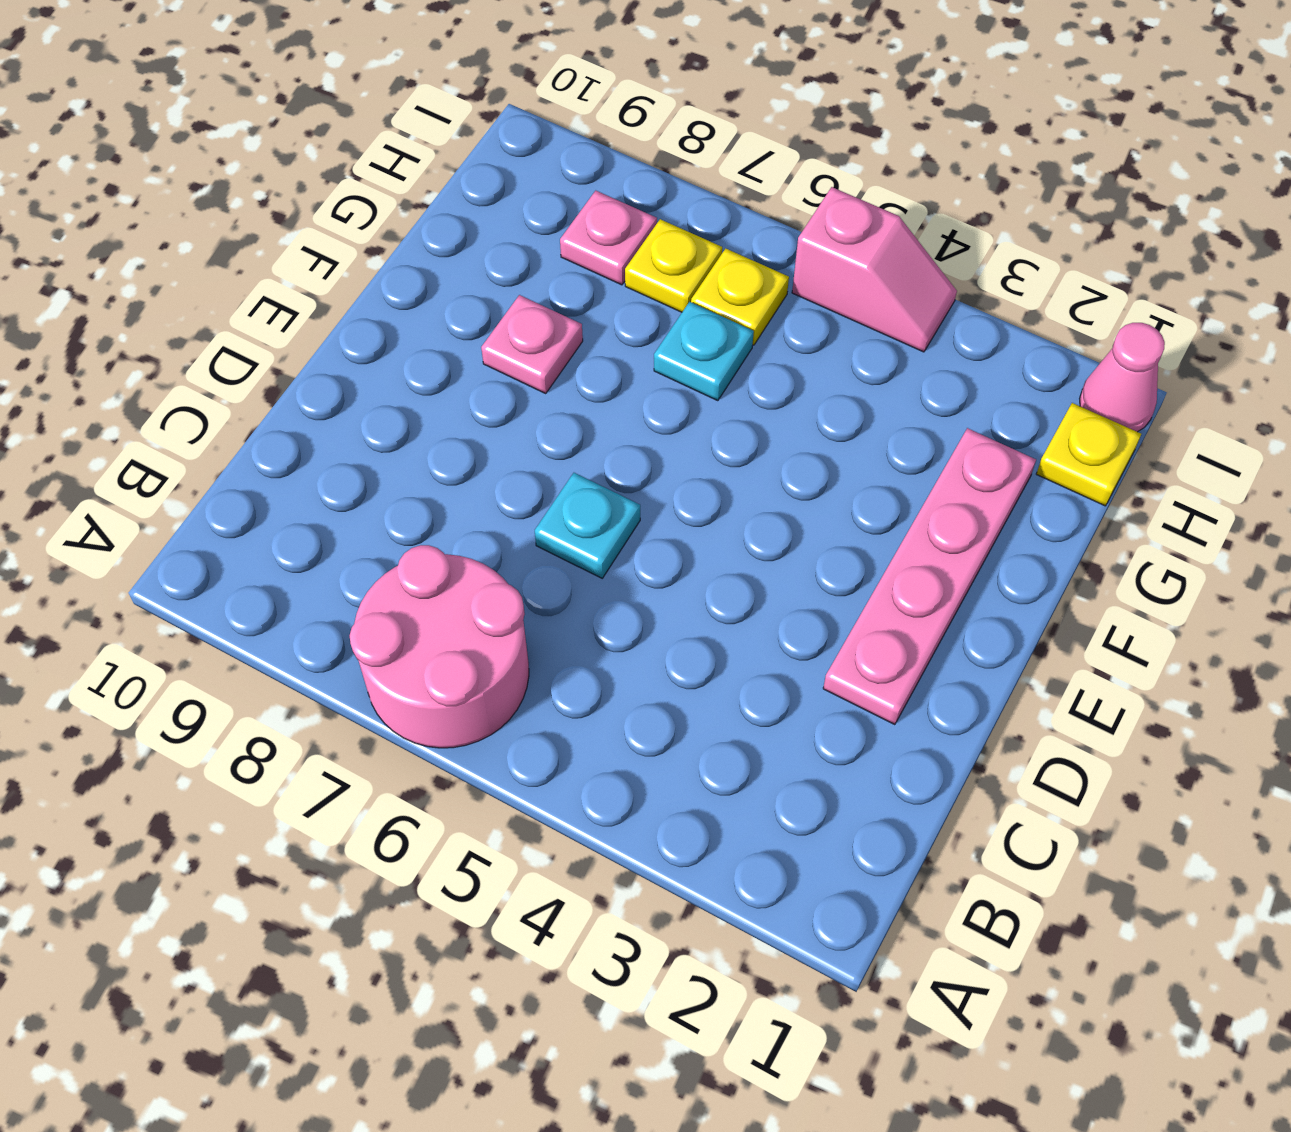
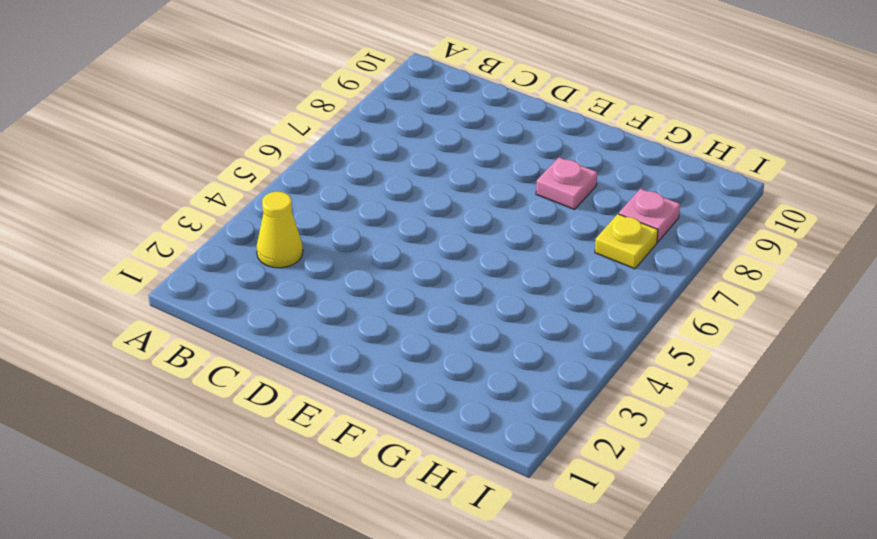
yellow 1x1 cone [256,192,303,268] -> none
none -> pink 2x2 round brick [350,545,529,748]
none -> pink 1x4 plate [823,428,1036,725]

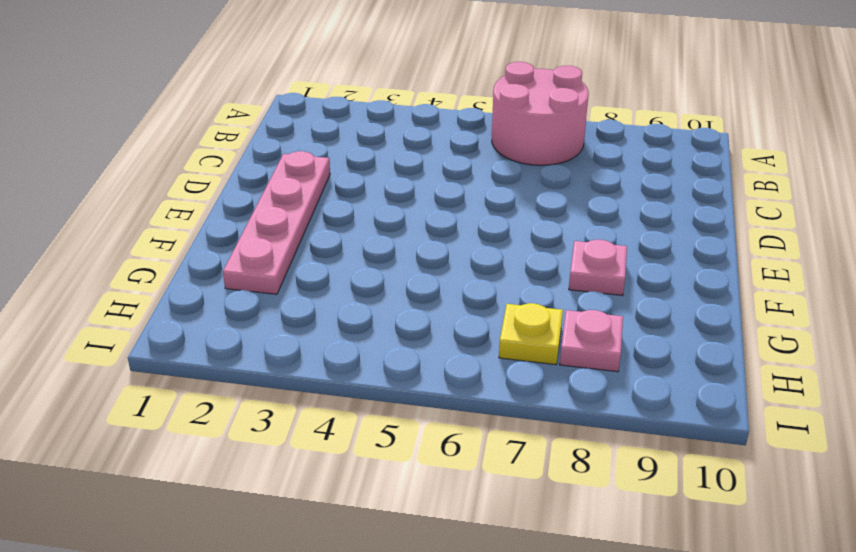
none -> cyan 1x1 plate [535,473,640,578]
none -> cyan 1x1 plate [654,302,754,401]

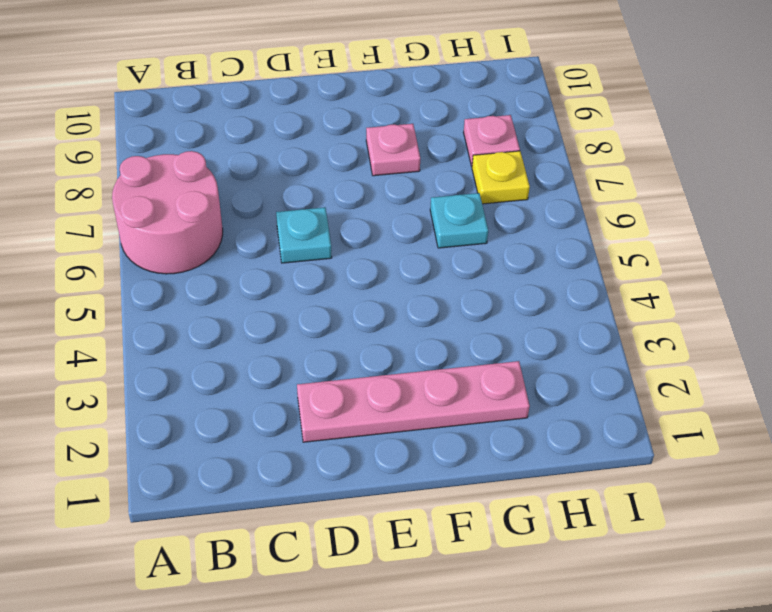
none -> yellow 1x1 plate [1036,403,1141,506]
none -> yellow 1x1 plate [691,249,789,345]

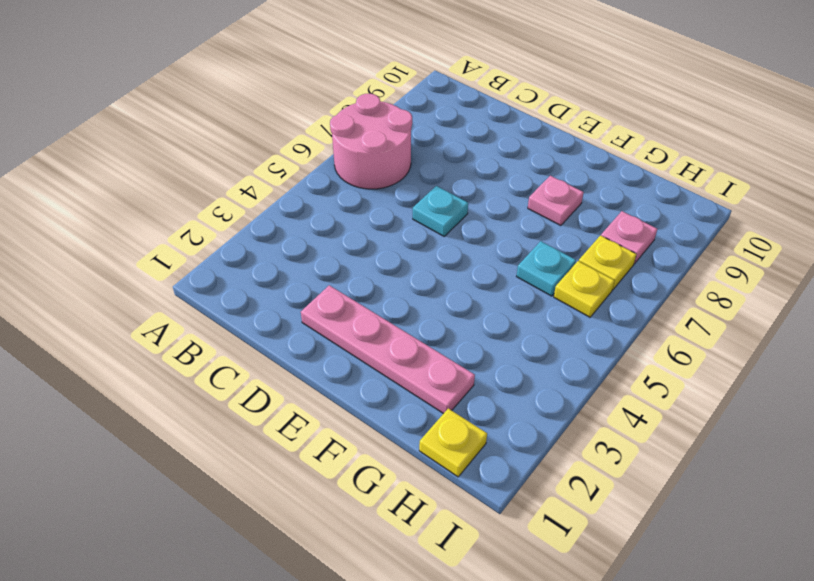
none -> pink 1x1 cone [1080,323,1165,432]
none -> pink 1x2 slope [792,187,957,352]

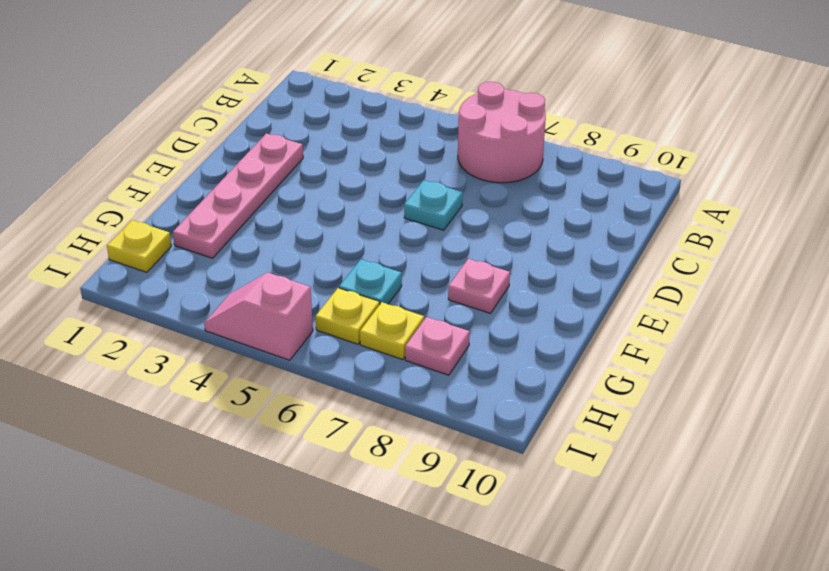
none -> pink 1x1 cone [1080,323,1165,432]

